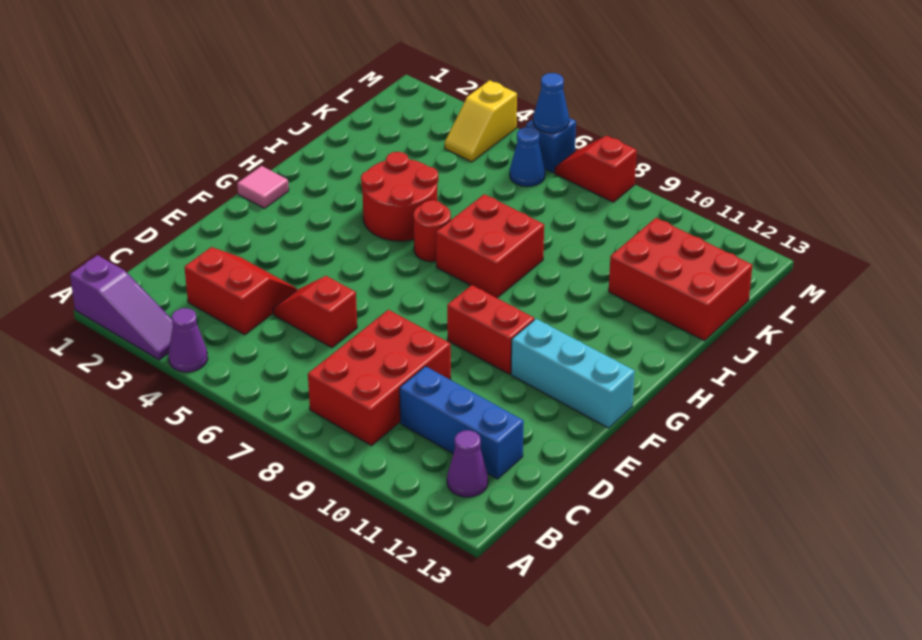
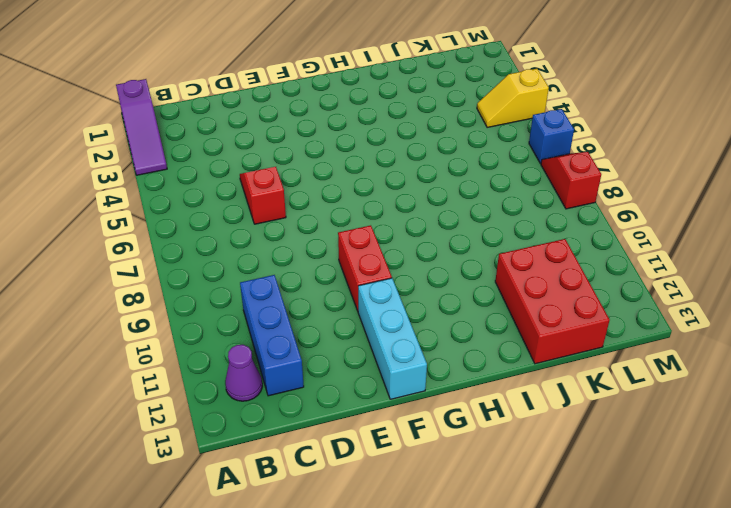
none -> purple 1x1 cone [168,308,208,372]
none -> red 2x3 brick [308,310,451,445]
none -> red 2x2 slope [184,247,297,335]

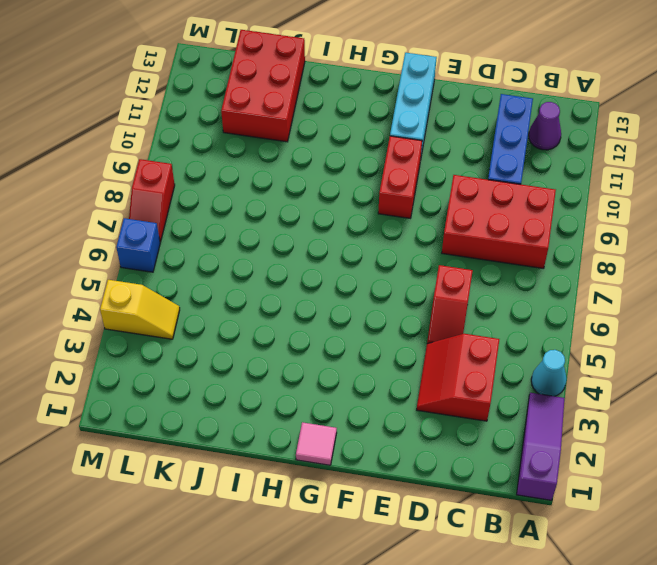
cyan 1x1 cone [531,350,566,396] -> purple 1x1 cone [168,308,208,372]
none -> red 2x2 round brick [361,152,438,241]
none -> red 1x1 round brick [414,200,451,262]
none -> red 2x2 brick [436,194,544,298]

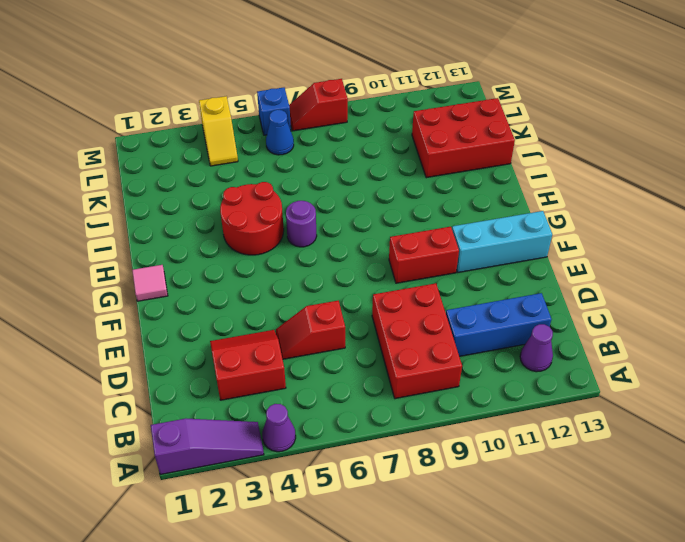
purple 1x1 round brick [286,201,317,247] -> red 1x1 round brick [414,200,451,262]
none -> red 2x2 brick [436,194,544,298]
none -> blue 1x1 cone [533,73,569,133]

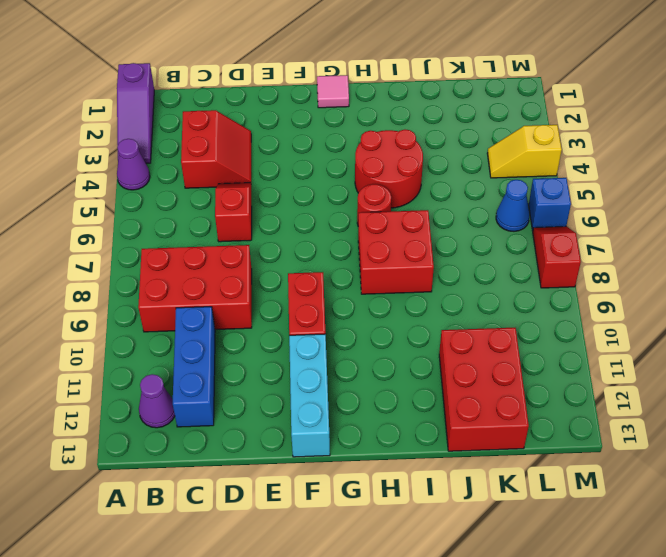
none -> blue 1x1 cone [533,73,569,133]

